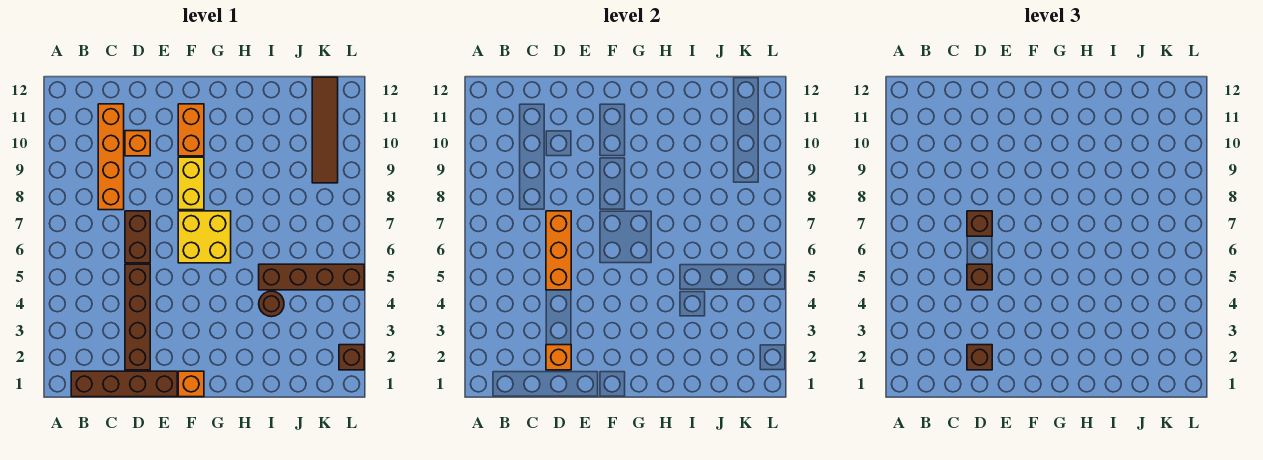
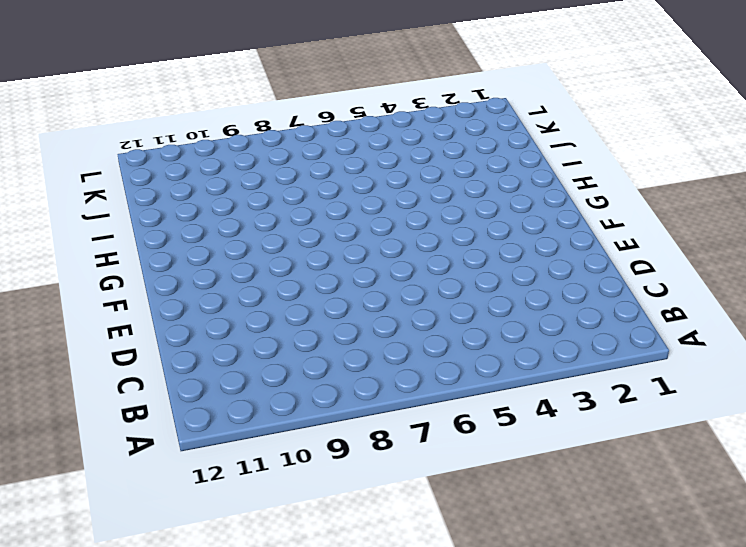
none -> brown 1x4 brick [71,371,177,397]
none -> orange 1x4 brick [98,104,124,210]
none -> brown 1x4 brick [125,264,150,370]

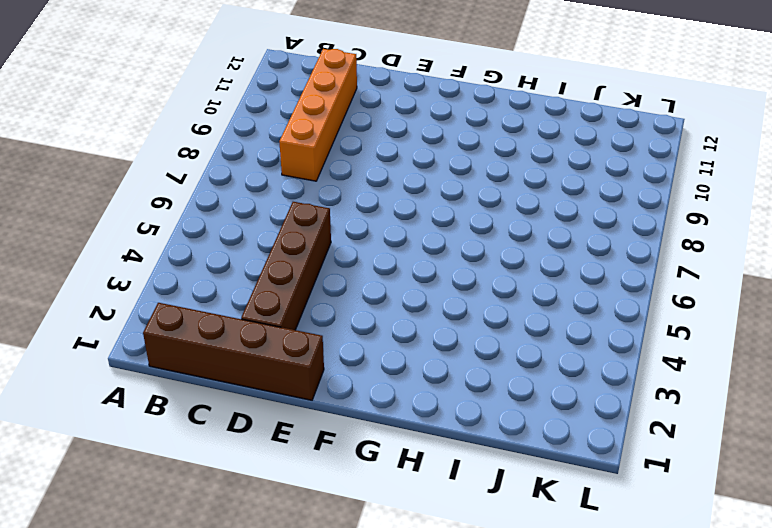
none -> brown 1x2 brick [125,211,150,263]
none -> orange 1x1 brick [125,131,150,156]
none -> orange 1x1 brick [178,371,204,397]

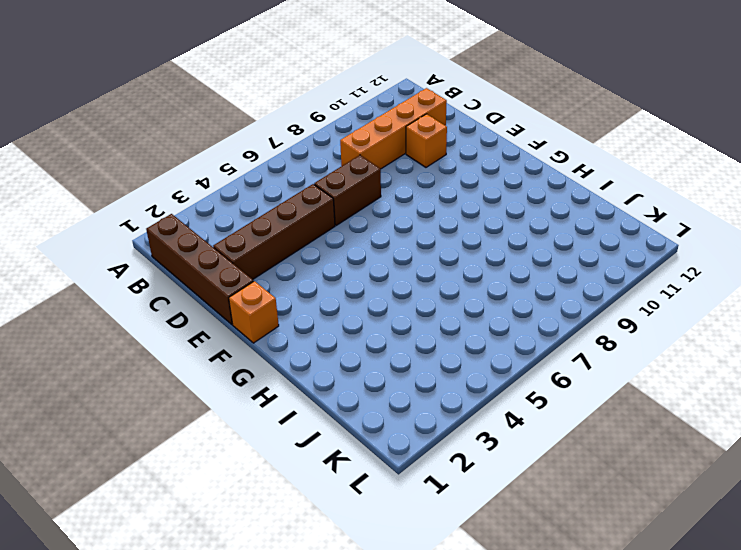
none -> yellow 2x2 brick [178,211,231,263]
none -> yellow 1x2 brick [178,157,204,210]
none -> orange 1x2 brick [178,104,204,156]

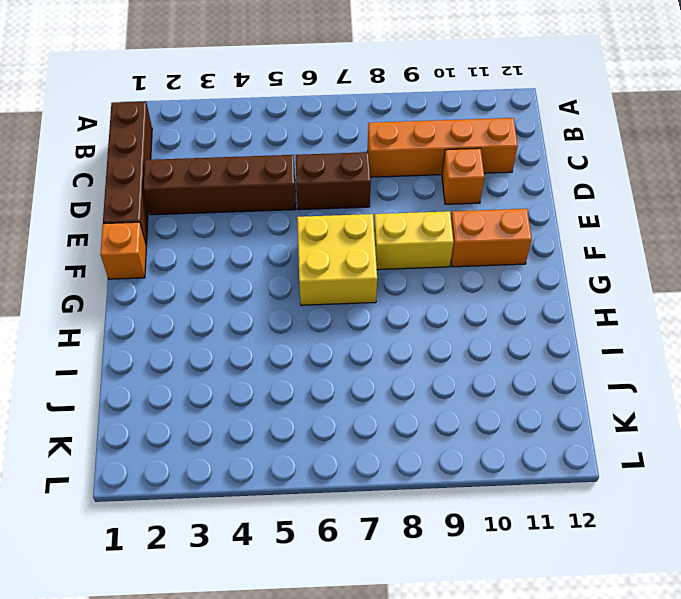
none -> brown 1x1 round brick [259,291,284,317]
none -> brown 1x4 brick [259,264,364,290]
none -> brown 1x4 tile [312,77,338,183]

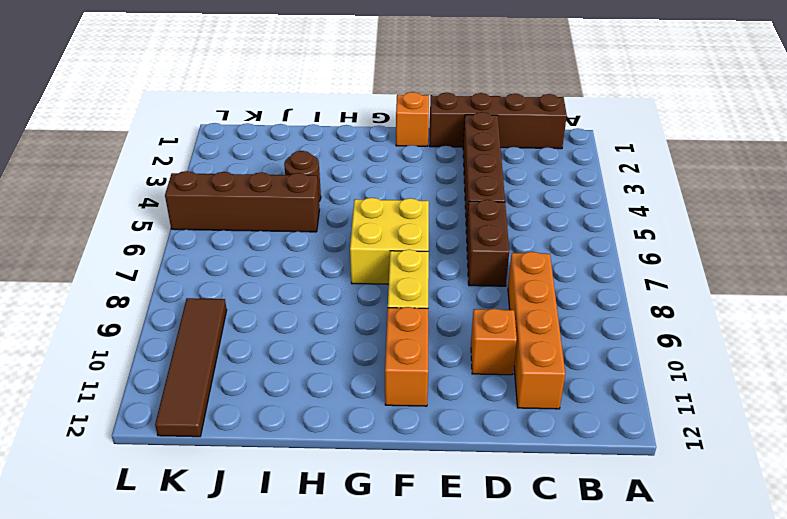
none -> brown 1x1 brick [339,345,364,370]
none -> orange 1x1 brick [546,345,571,370]
none -> orange 1x3 brick [546,211,571,290]

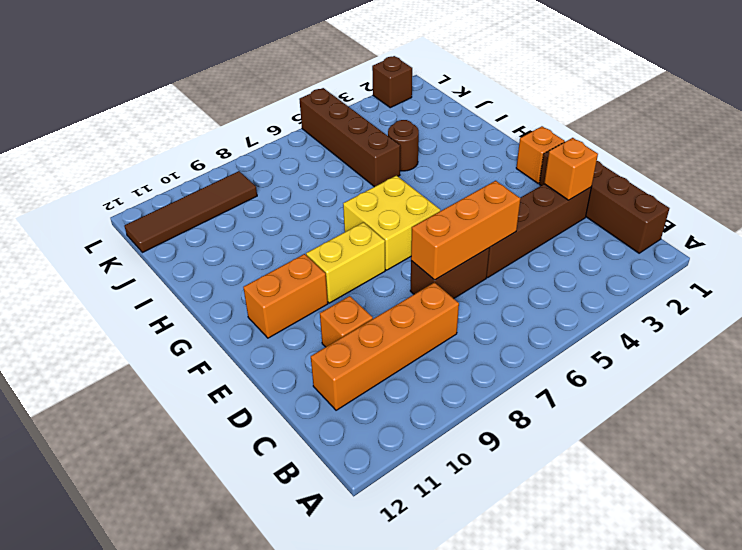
none -> brown 1x1 brick [967,345,992,370]
none -> brown 1x1 brick [967,264,992,290]
none -> brown 1x1 brick [967,211,992,236]

